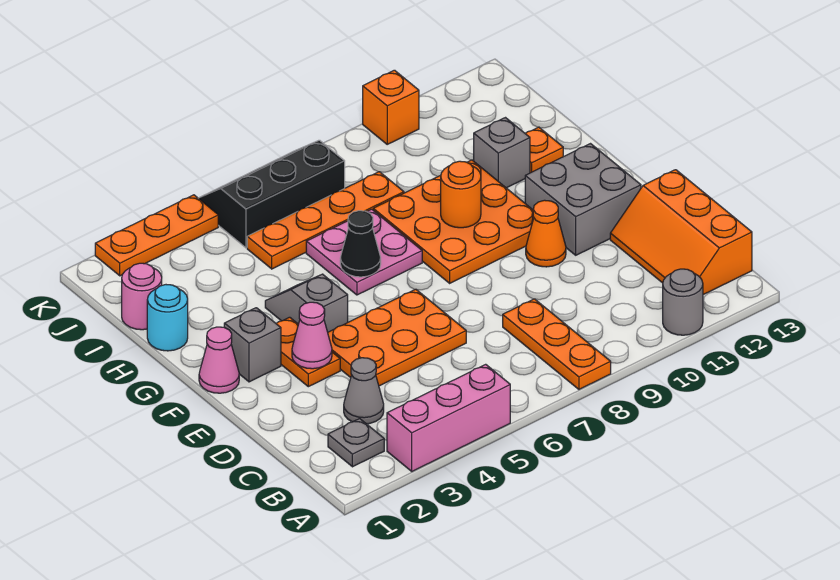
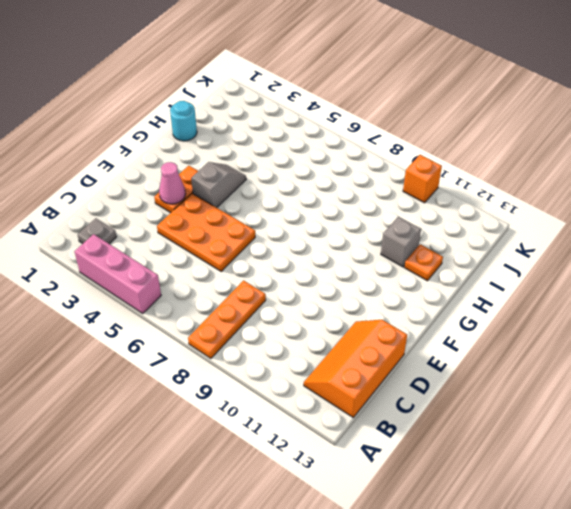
none -> grey 1x1 round brick [663,269,703,335]
none -> grey 1x1 cone [344,358,384,424]
none -> orange 1x1 cone [526,200,566,267]

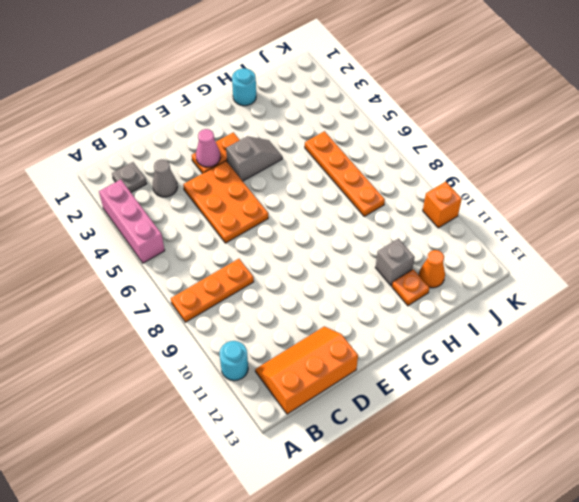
cyan 1x1 round brick [219,341,248,381] -> grey 1x1 round brick [663,269,703,335]
orange 1x1 cone [419,250,445,288] -> orange 1x1 cone moved to [526,200,566,267]
none -> grey 2x2 brick [525,144,641,255]
none -> pink 1x1 cone [199,327,239,393]
none -> grey 1x1 brick [224,308,281,382]

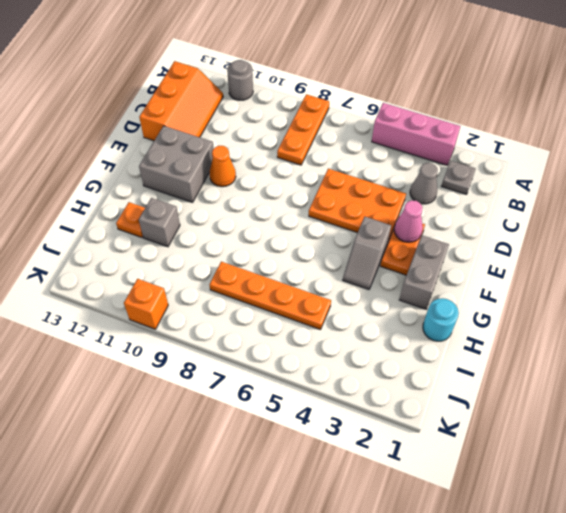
grey 1x2 brick [399,235,449,309] -> grey 1x1 brick [224,308,281,382]
none -> pink 1x1 cone [199,327,239,393]
none -> orange 3x3 plate [373,160,534,283]
none -> pink 2x2 plate [306,209,422,295]

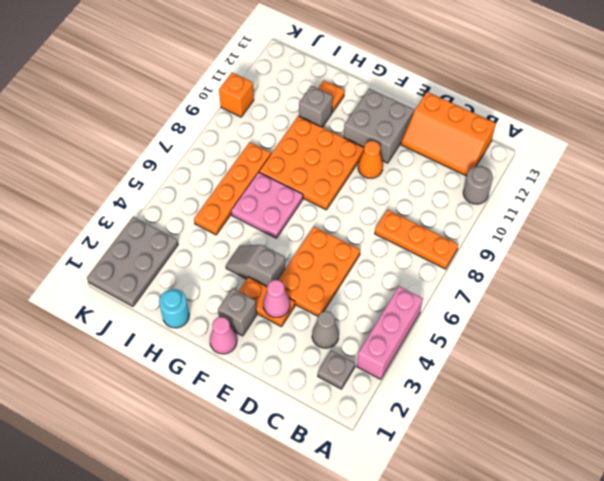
grey 2x3 plate [87,217,178,307] -> orange 1x3 plate [95,195,218,276]
none -> pink 1x1 round brick [122,263,162,330]
none -> black 2x3 slope [198,140,345,248]
none -> black 1x1 cone [340,211,381,277]

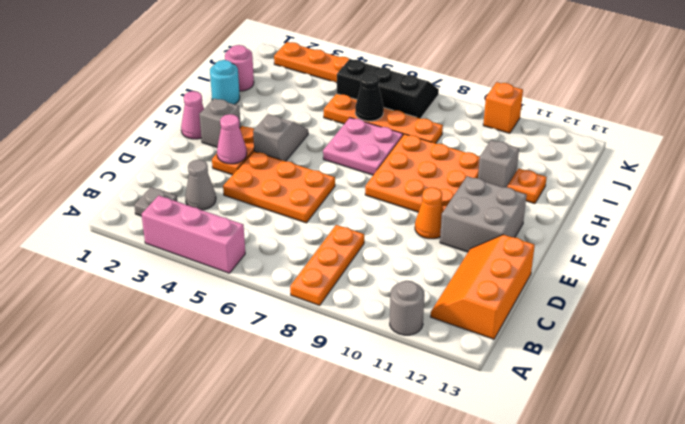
black 1x1 cone [355,73,384,121] -> black 1x1 cone moved to [340,211,381,277]
none -> orange 1x1 round brick [441,161,481,228]

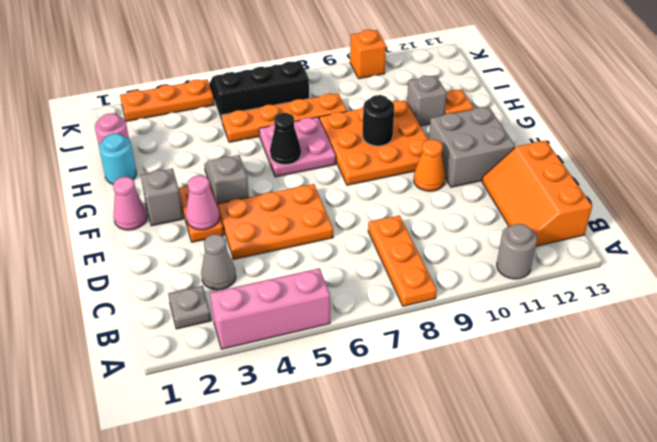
black 1x1 round brick [362,95,394,146] -> orange 1x1 round brick [441,161,481,228]

